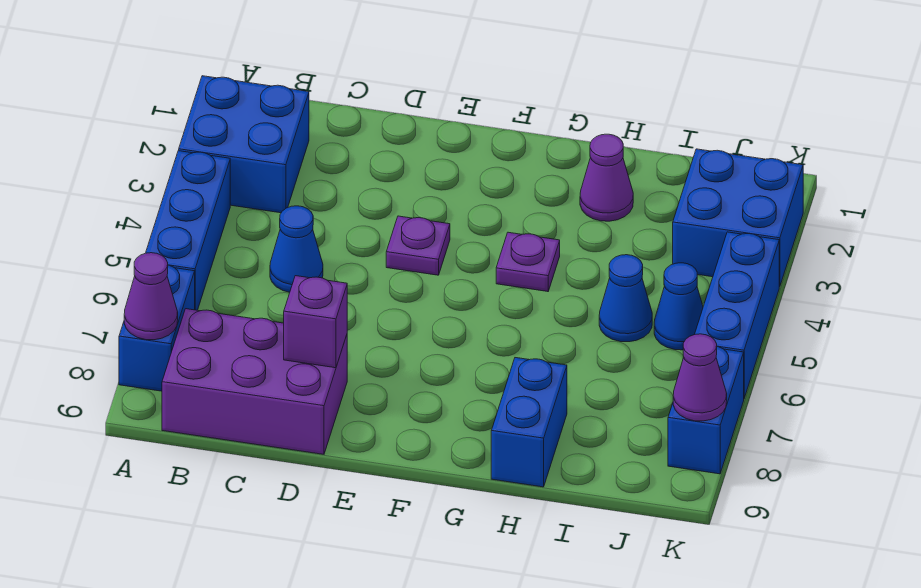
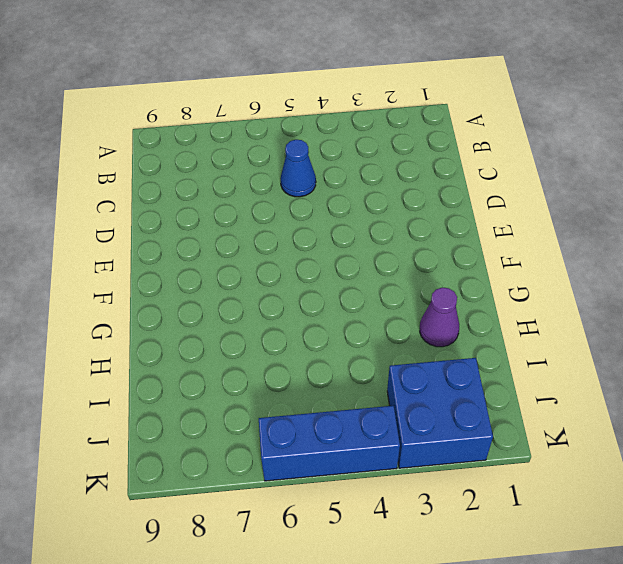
none -> blue 2x2 brick [179,76,309,213]
none -> blue 1x3 brick [146,151,230,310]
none -> blue 1x2 brick [119,265,195,391]

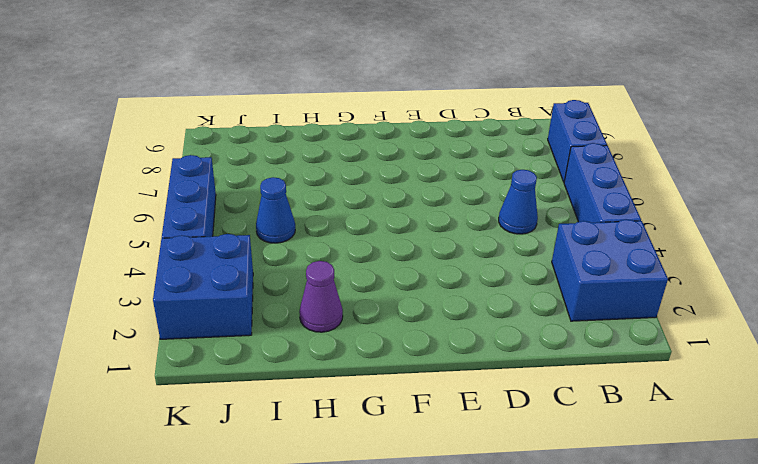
none -> purple 2x3 brick [162,309,347,454]
none -> purple 1x1 plate [386,216,450,275]
none -> purple 1x1 plate [496,232,560,292]

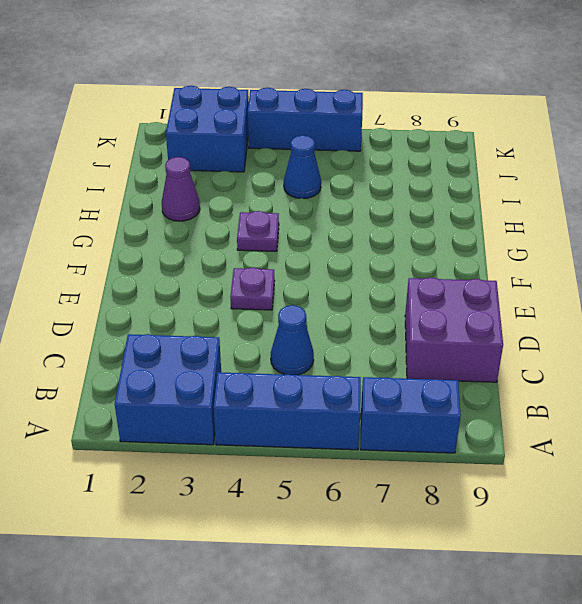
purple 2x2 brick [405,277,503,382] -> purple 2x3 brick [162,309,347,454]
none -> blue 1x2 brick [491,358,567,487]
none -> blue 1x1 cone [654,263,703,350]
none -> blue 1x2 brick [668,347,744,474]

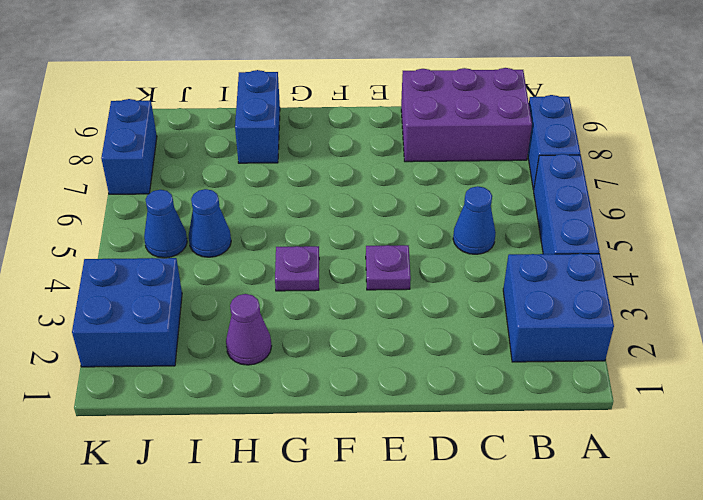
none -> blue 1x3 brick [695,232,779,398]
none -> purple 1x1 cone [124,253,178,340]
none -> purple 1x1 brick [284,276,347,368]

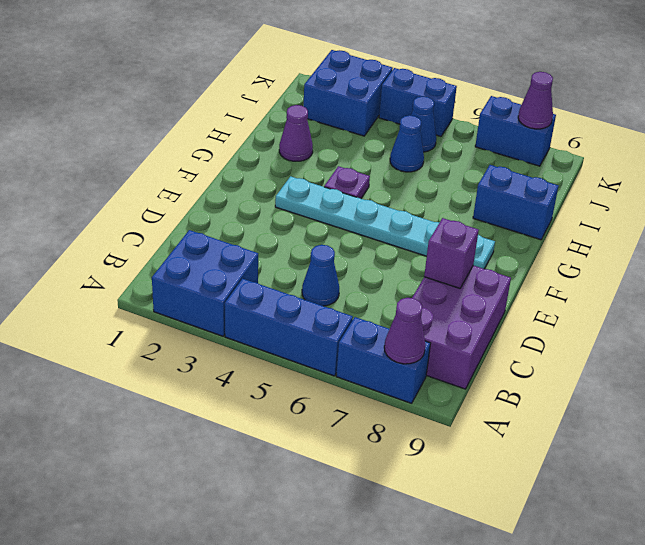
cyan 1x6 plate [275,176,495,269] -> none
blue 1x2 brick [379,68,457,136] -> blue 1x3 brick [695,232,779,398]
none -> purple 1x1 plate [386,216,450,275]

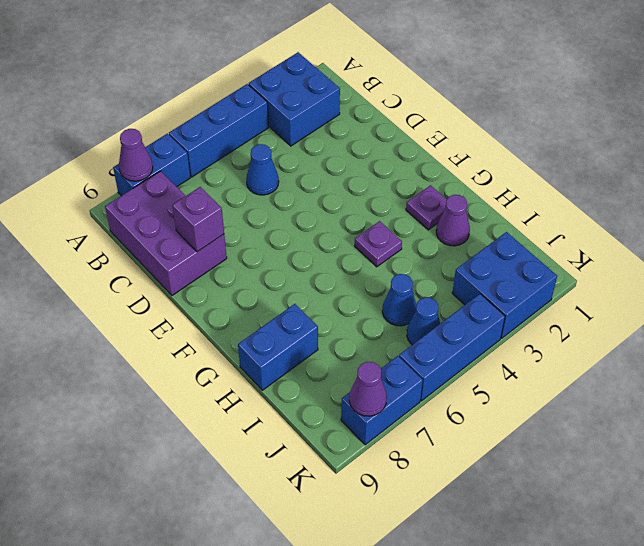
purple 1x1 plate [406,185,447,230] -> purple 1x1 plate moved to [386,216,450,275]

